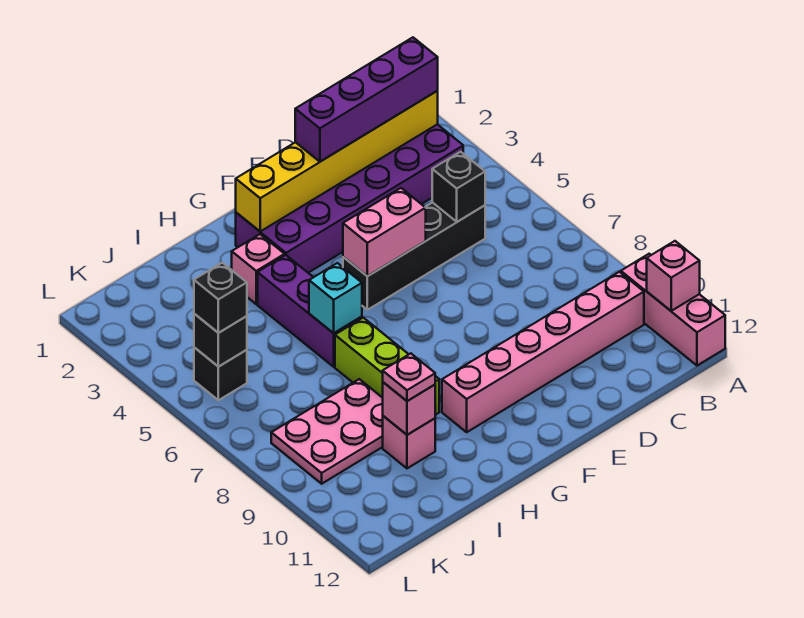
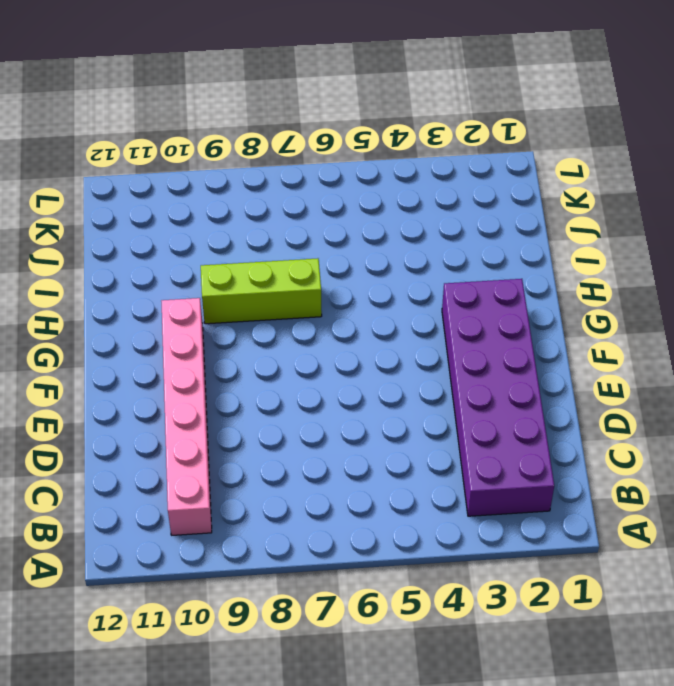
none -> pink 1x3 brick [621,254,725,366]
none -> black 1x4 brick [343,202,485,310]
none -> pink 1x1 brick [232,234,285,304]

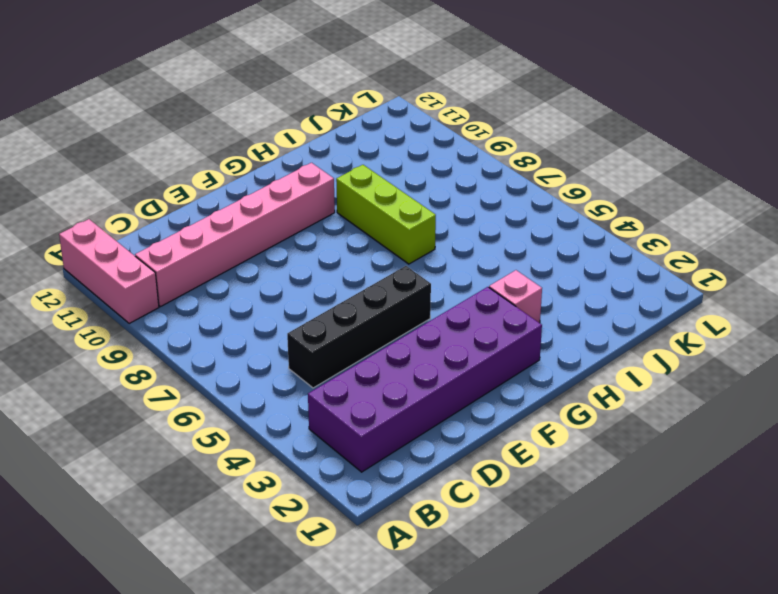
none -> purple 1x3 brick [258,255,362,367]
none -> pink 2x3 plate [271,379,383,484]
none -> pink 1x1 brick [383,416,435,468]

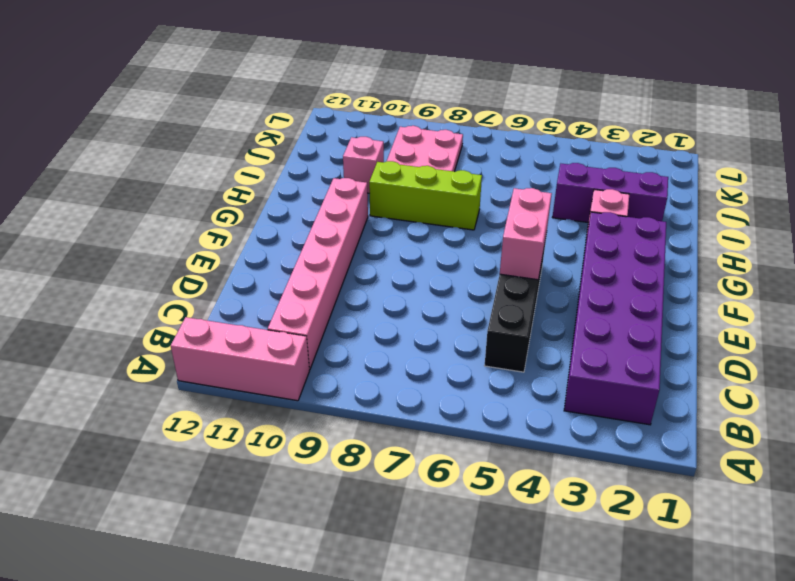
purple 1x3 brick [553,163,668,222] -> purple 1x3 brick moved to [258,255,362,367]
none -> black 1x1 brick [194,347,247,400]
none -> pink 1x1 brick [647,241,700,311]
none -> yellow 1x6 brick [236,91,438,231]

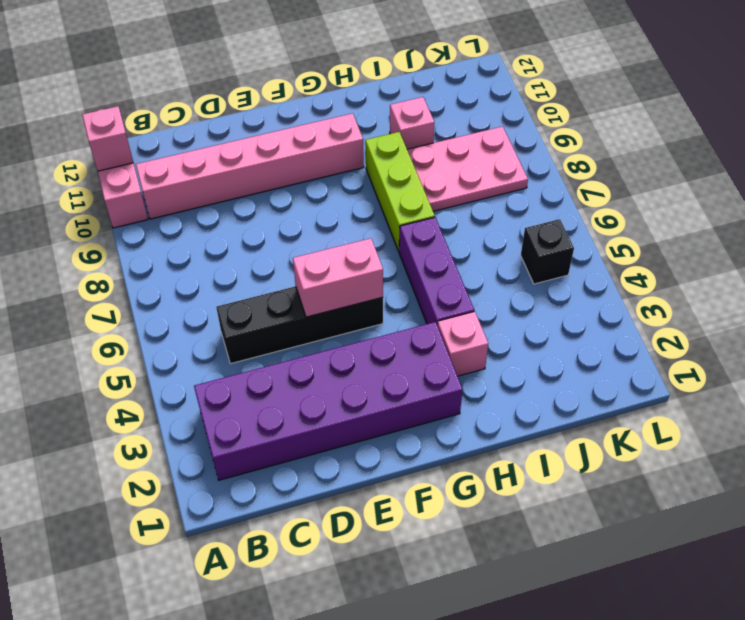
none -> yellow 1x6 brick [236,91,438,231]
none -> black 1x1 brick [432,152,485,222]
none -> cyan 1x1 brick [309,263,362,333]

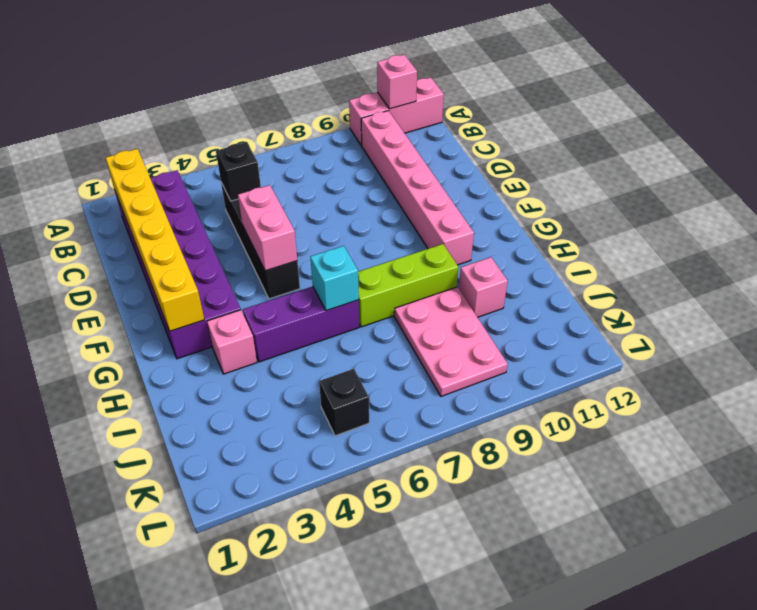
none -> pink 1x1 brick [383,382,435,435]
none -> black 1x1 brick [194,314,247,367]
none -> purple 1x4 brick [295,37,438,162]

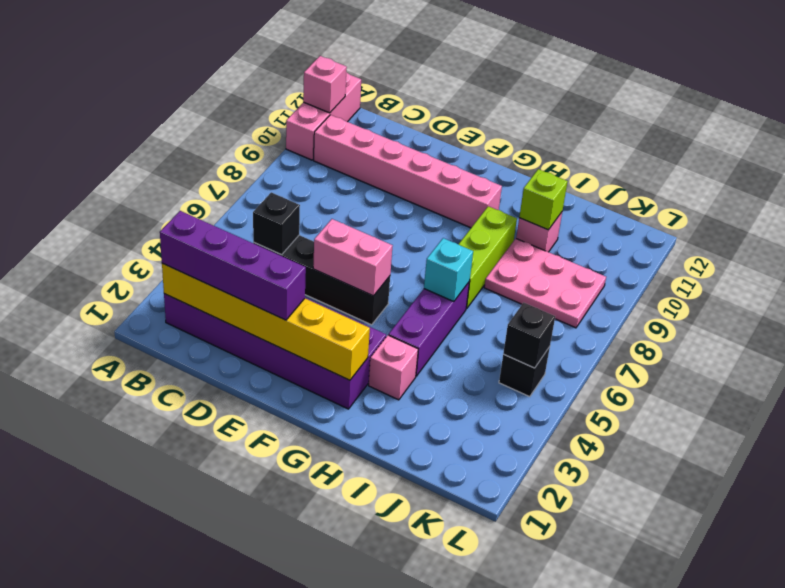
lime 1x1 brick [519,169,568,230] -> pink 1x1 brick [383,382,435,435]
none -> pink 1x1 plate [383,353,435,401]
none -> black 1x1 brick [194,263,247,333]

